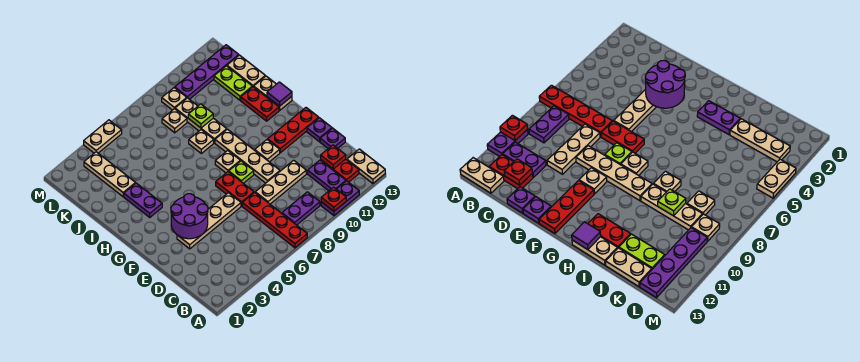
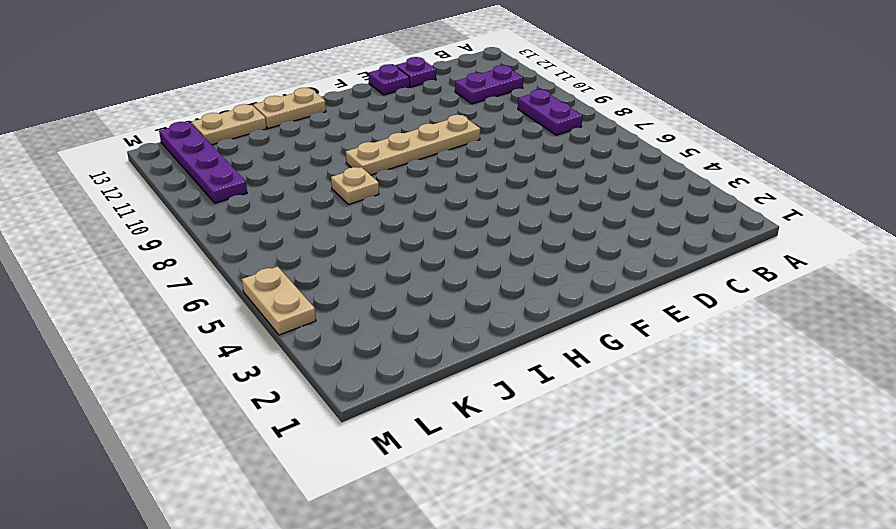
none -> red 1x4 plate [242,192,307,248]
none -> purple 1x2 plate [321,181,359,216]
none -> tan 1x2 plate [347,149,385,183]
none -> red 1x2 plate [321,159,359,182]

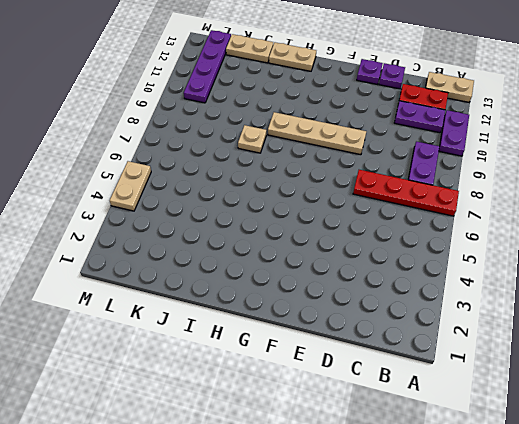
none -> tan 1x3 plate [255,160,306,204]
none -> tan 1x4 plate [177,193,241,249]
none -> red 1x2 plate [216,172,254,206]
none -> lime 1x1 plate [229,161,254,183]

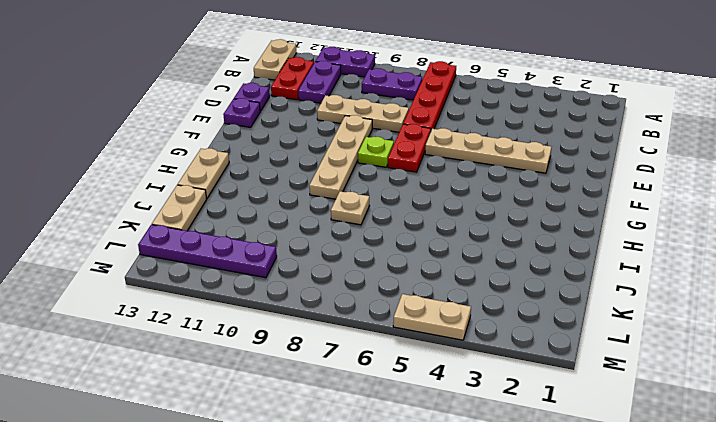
none -> tan 1x1 plate [255,140,280,162]
none -> red 1x3 plate [268,108,319,153]
none -> tan 1x1 plate [215,150,240,173]
none -> purple 1x2 plate [123,183,162,217]

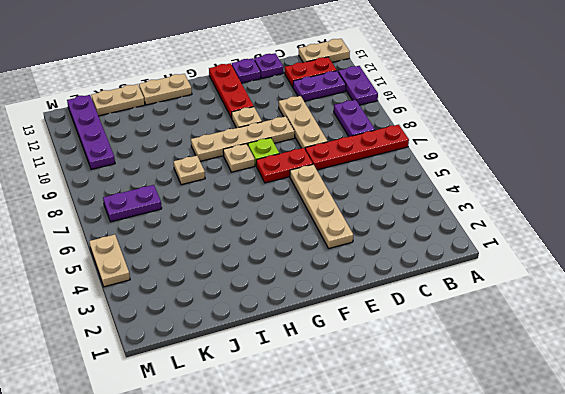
purple 1x2 plate [103,185,162,222] -> purple 1x2 plate moved to [123,183,162,217]
none -> red 1x2 plate [241,87,279,121]
none -> tan 1x3 plate [175,98,227,143]
none -> tan 1x3 plate [84,152,135,196]
none -> lime 1x2 plate [214,66,252,100]

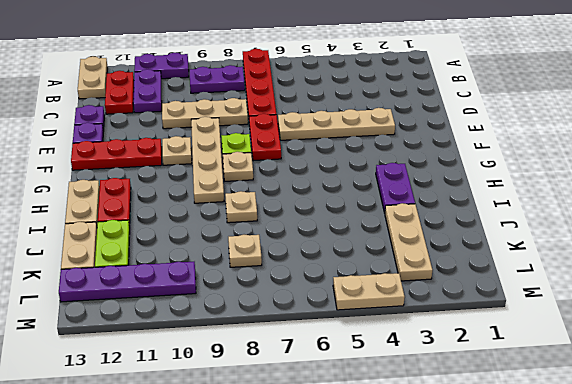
none -> tan 1x3 plate [175,98,227,143]
none -> tan 1x1 plate [162,88,187,110]
none -> red 1x1 plate [321,187,346,211]
none -> red 1x1 plate [321,145,346,169]

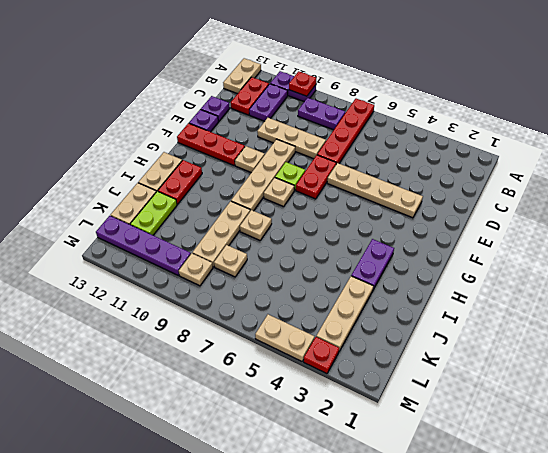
red 1x1 plate [304,337,339,374] -> red 1x1 plate moved to [321,145,346,169]
none -> purple 2x2 round brick [171,194,208,239]
none -> purple 1x1 tile [267,82,292,106]
none -> lime 1x1 plate [188,104,213,128]

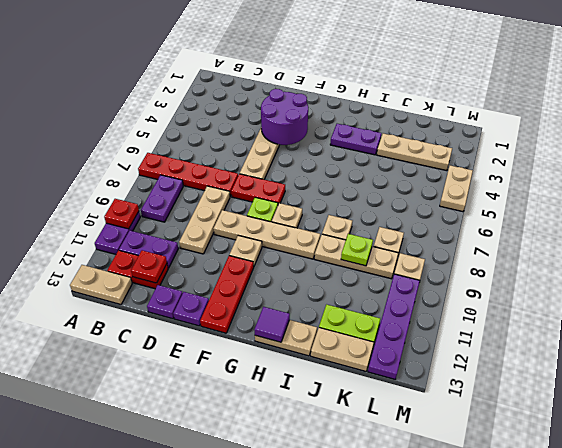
none -> red 1x2 plate [241,87,279,121]

